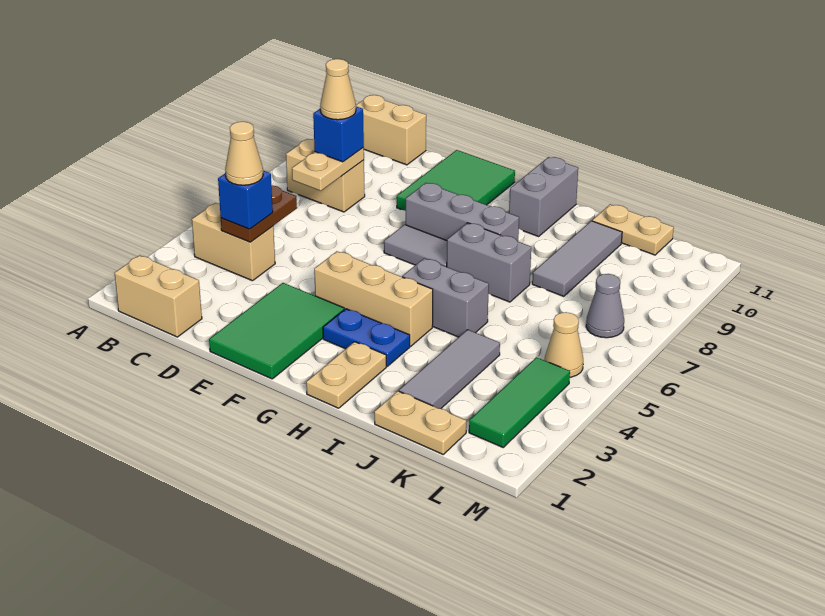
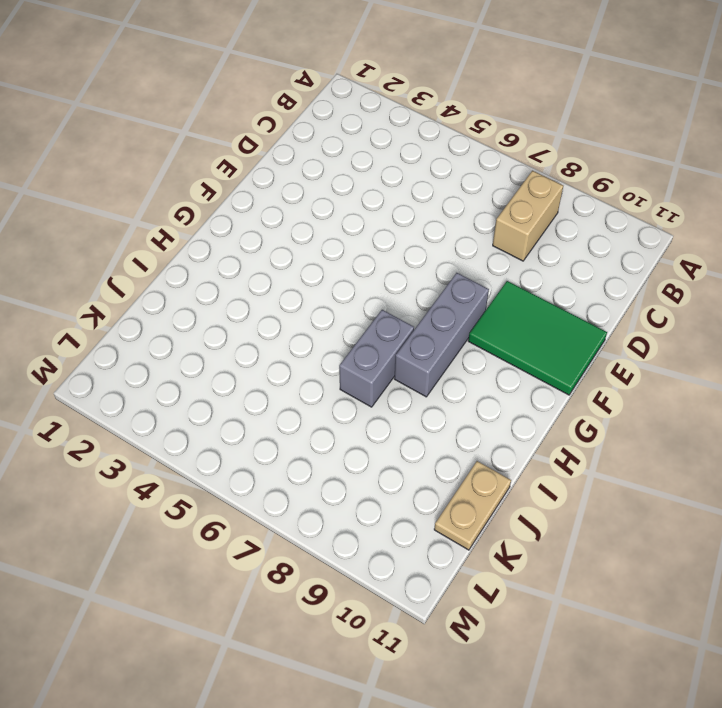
none -> tan 1x2 brick [115,255,202,337]
none -> tan 1x2 brick [192,203,275,281]
none -> tan 1x2 brick [356,95,426,165]

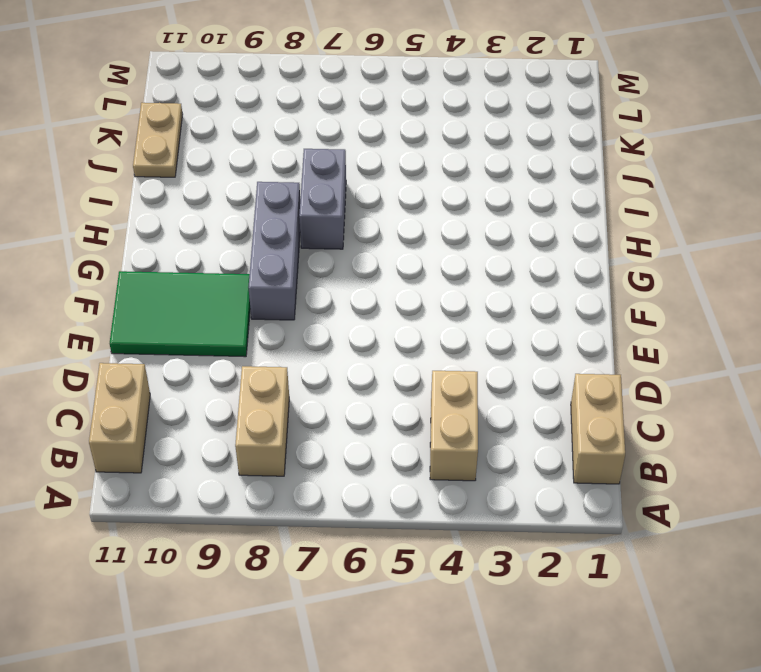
none -> green 2x3 tile [209,283,344,379]
none -> tan 1x3 brick [314,251,433,346]
none -> grey 1x2 tile [384,225,447,267]

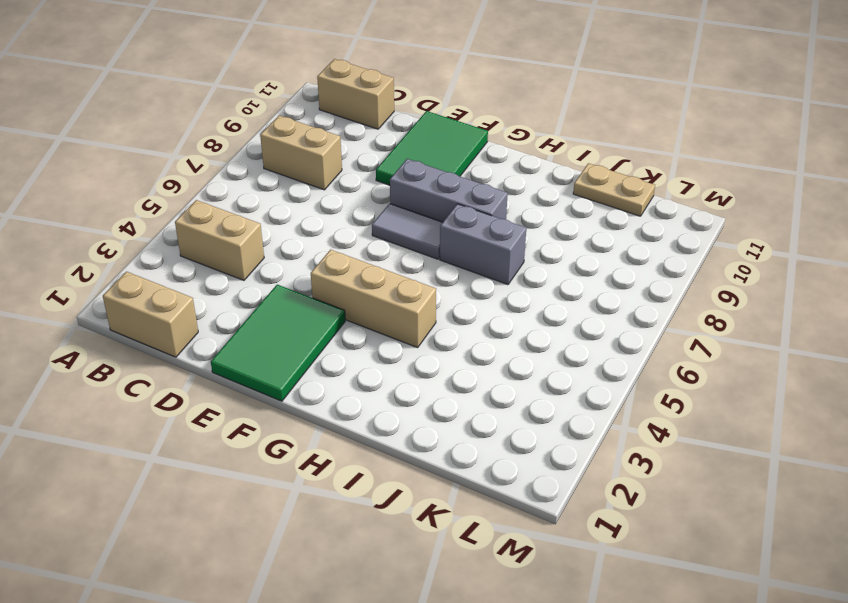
none -> blue 1x2 plate [323,309,410,366]
none -> tan 1x2 plate [306,342,386,408]
none -> grey 1x2 brick [402,258,489,337]

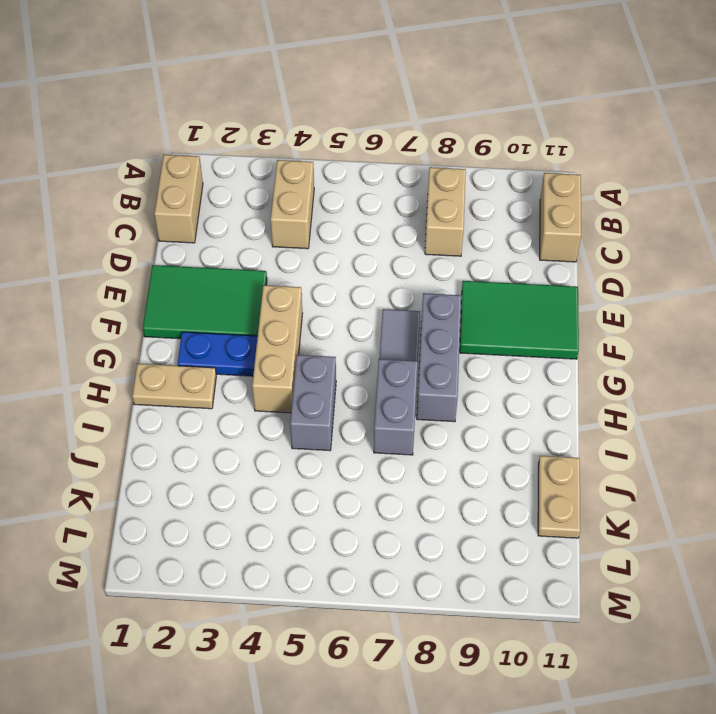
blue 1x2 plate [178,332,258,376] -> blue 1x2 plate turned to [323,309,410,366]
none -> grey 1x2 brick [509,157,578,236]
none -> tan 1x2 plate [374,391,466,454]
none -> grey 1x3 tile [399,330,500,409]

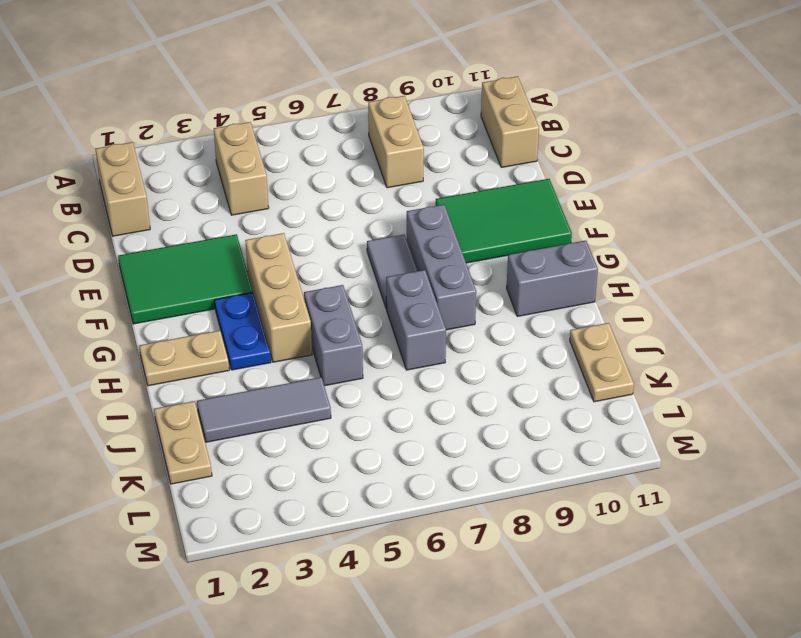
none -> grey 1x3 tile [532,221,622,296]
none -> green 1x3 tile [469,357,570,447]
none -> tan 1x1 cone [545,312,583,377]

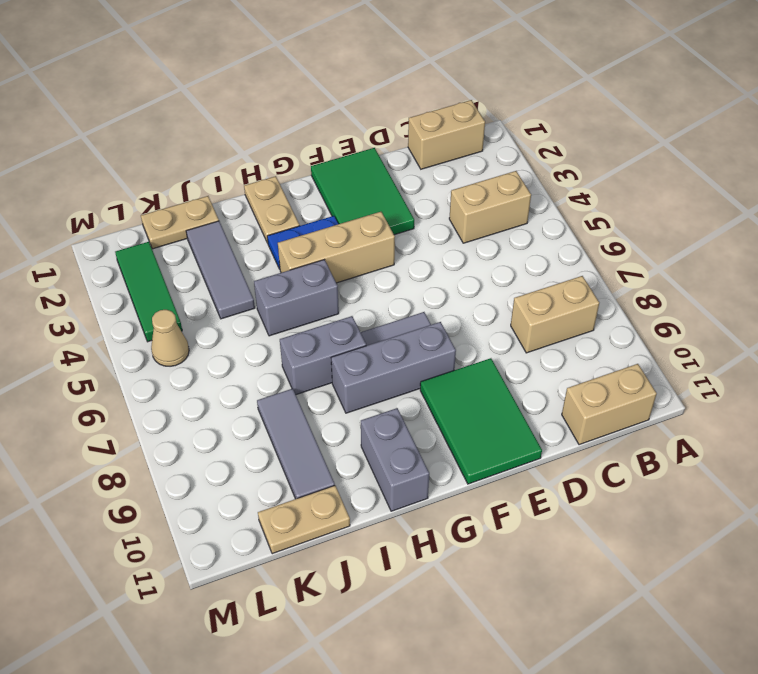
none -> grey 1x1 cone [586,274,624,338]
none -> brown 1x2 plate [221,185,297,242]
none -> tan 1x2 plate [292,148,364,191]

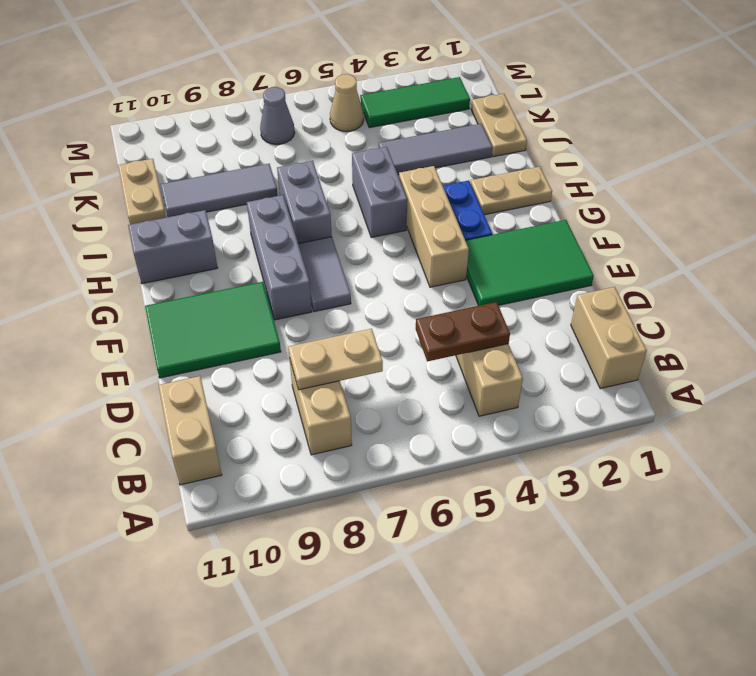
none -> blue 1x1 brick [218,171,273,229]
none -> blue 1x1 brick [313,106,364,162]
none -> tan 1x1 cone [225,122,263,185]

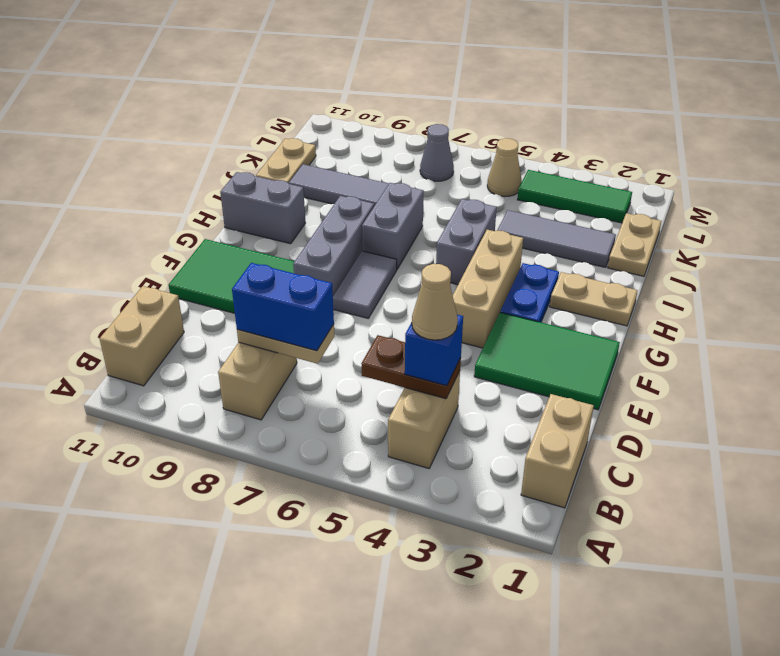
blue 1x2 brick [232,263,334,351] -> blue 1x1 brick [313,106,364,162]
none -> tan 1x1 cone [320,59,356,120]

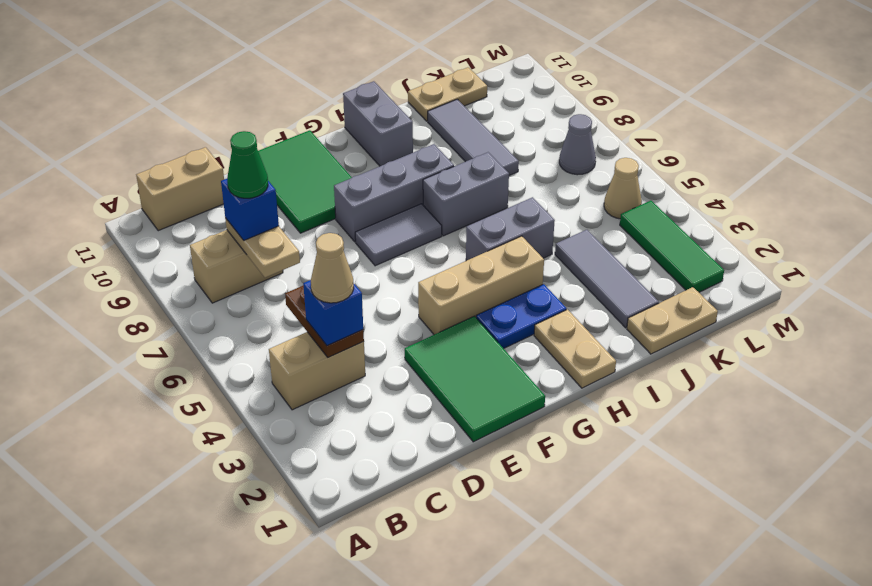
green 1x1 cone [227,131,268,198] -> tan 1x1 cone [320,59,356,120]
none -> tan 1x2 brick [115,255,202,337]

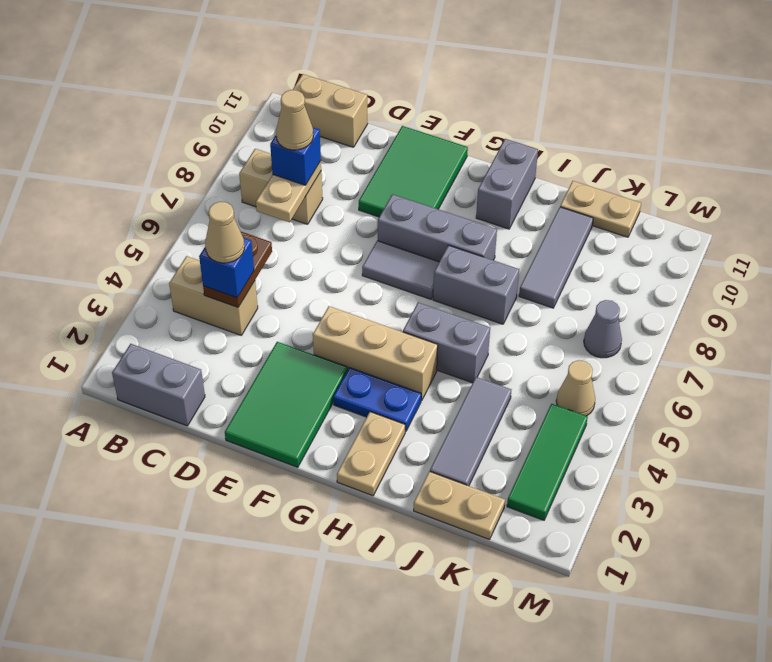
grey 1x2 brick [112,344,205,426] -> tan 1x2 brick [115,255,202,337]

